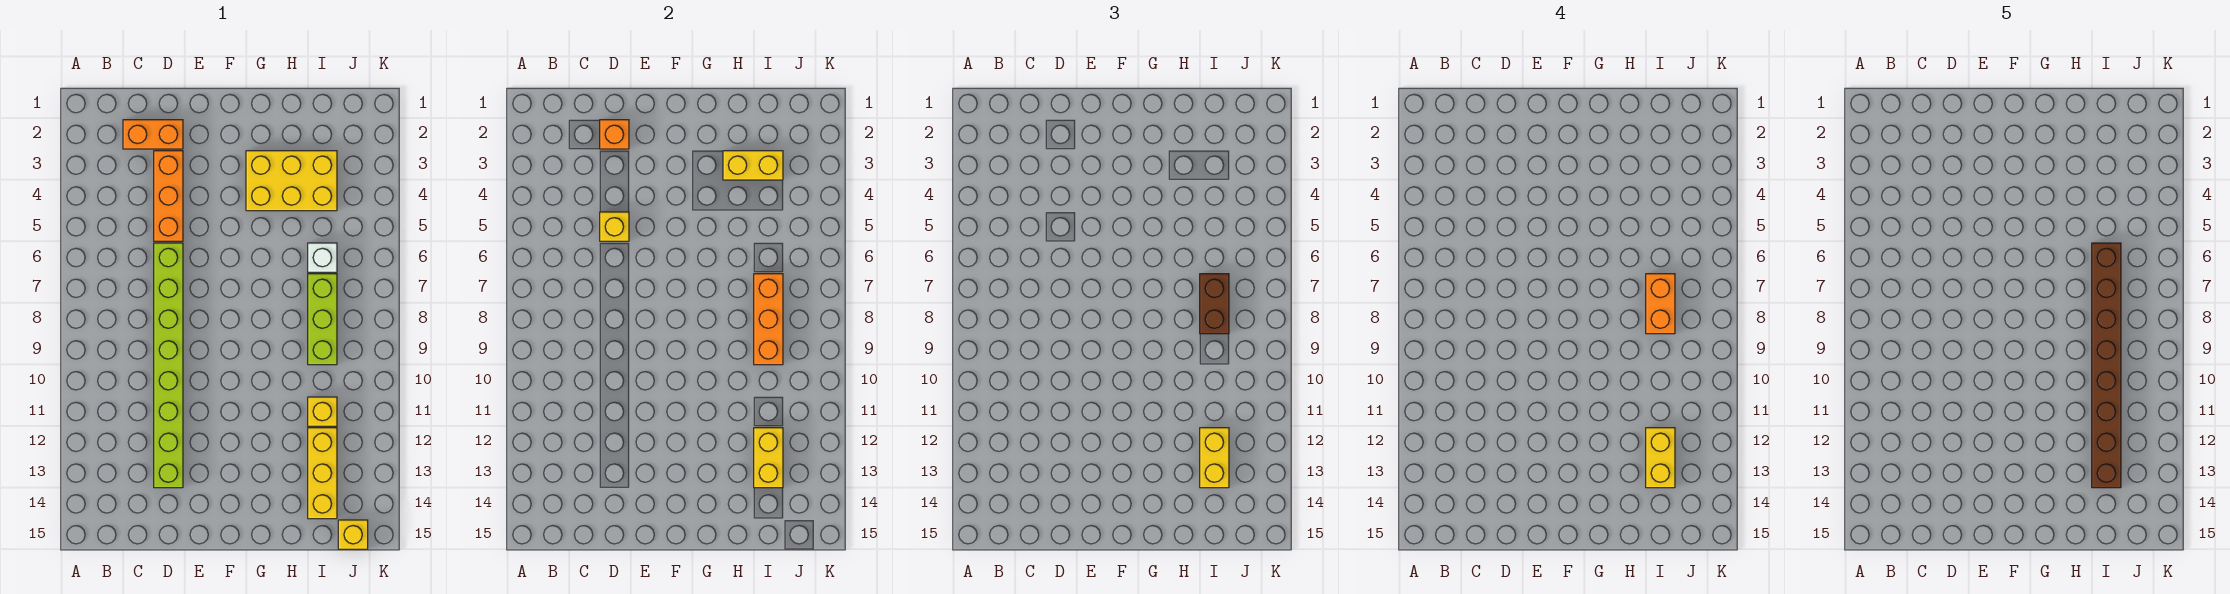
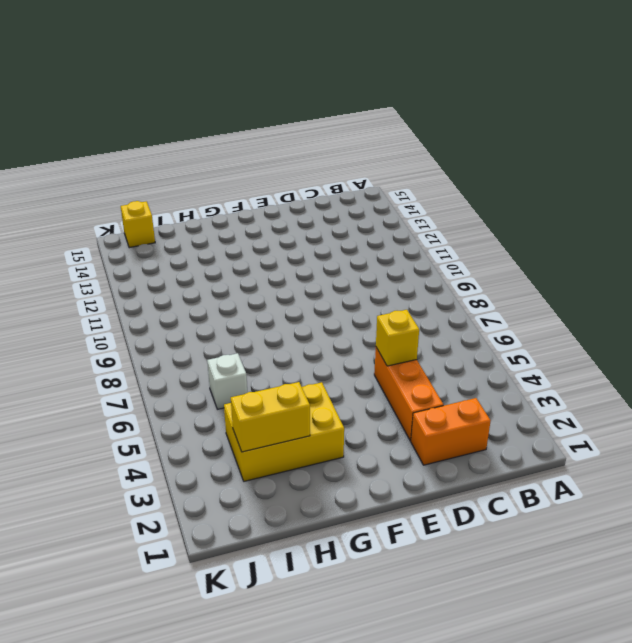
none -> lime 1x8 brick [154,243,183,488]
none -> lime 1x3 brick [308,274,337,365]
none -> yellow 1x1 brick [308,397,337,426]

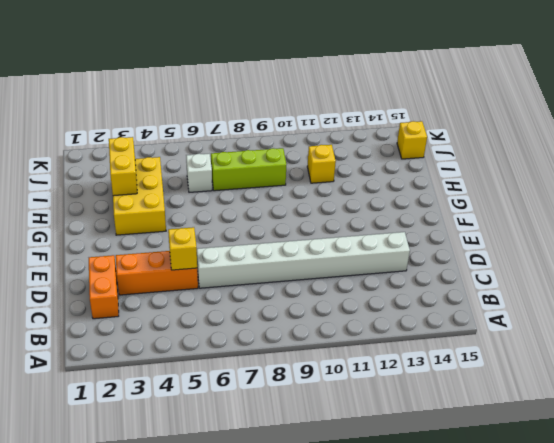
white 1x8 brick [197,232,410,288] -> lime 1x8 brick [154,243,183,488]
none -> yellow 1x3 brick [308,428,337,519]
none -> orange 1x1 brick [600,120,629,149]
none -> orange 1x3 brick [754,274,783,365]

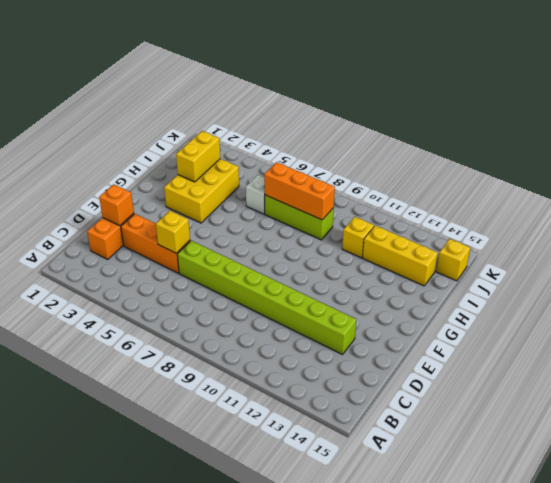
none -> yellow 1x2 brick [754,428,783,488]
none -> brown 1x2 brick [1200,274,1229,334]
none -> yellow 1x2 brick [1200,428,1229,488]

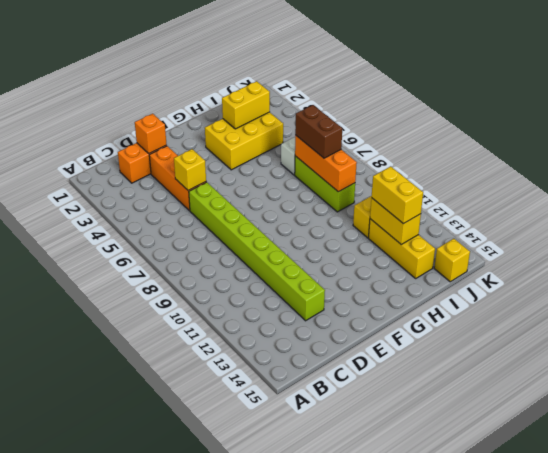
none -> orange 1x2 brick [1646,274,1675,334]
none -> yellow 1x2 brick [1646,428,1675,488]
none -> brown 1x8 brick [2092,243,2121,488]

